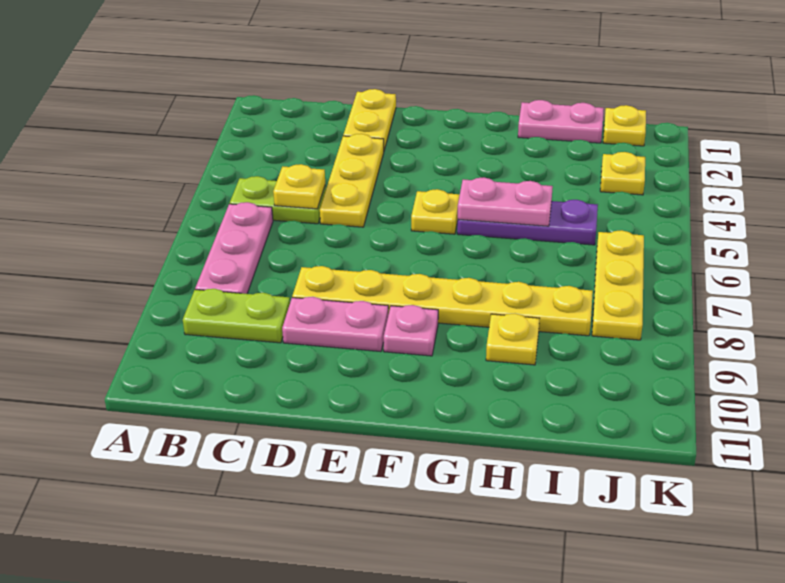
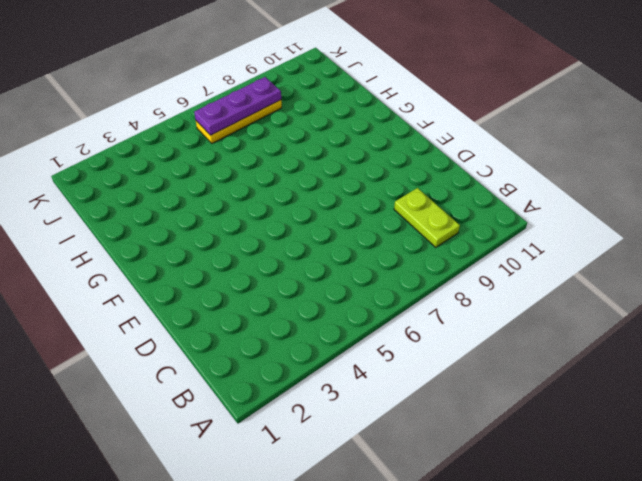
purple 1x3 plate [194,77,281,135] -> purple 1x3 plate turned to [457,200,598,245]
none -> lime 1x2 plate [230,176,326,224]
none -> pink 1x3 plate [195,202,273,294]
none -> yellow 1x2 plate [343,89,396,150]

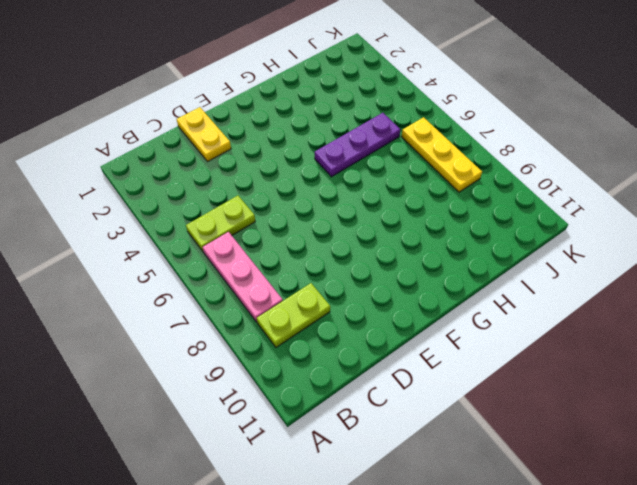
none -> yellow 1x3 plate [320,134,384,227]
none -> yellow 1x6 plate [292,266,593,336]
none -> pink 1x2 plate [282,297,388,352]

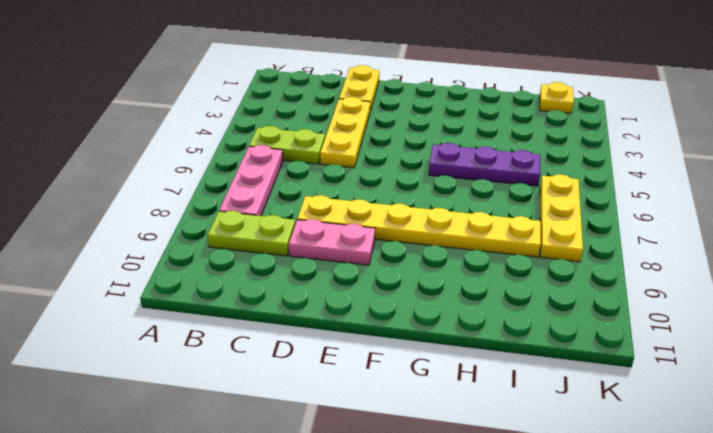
none -> yellow 1x1 plate [411,189,460,234]
none -> pink 1x1 plate [384,305,438,356]
none -> pink 1x2 plate [518,100,604,143]

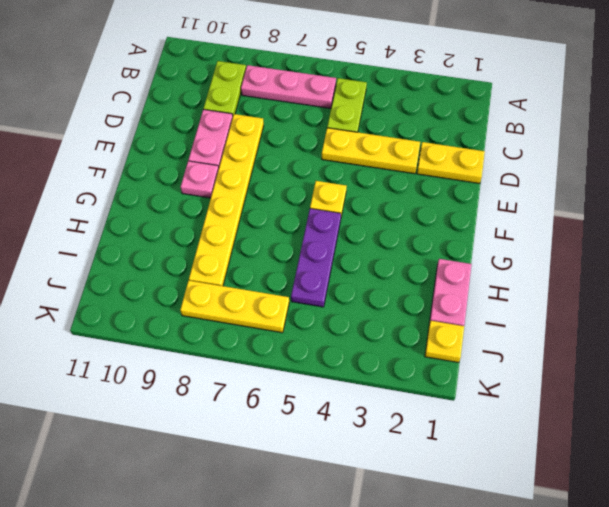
none -> yellow 1x1 plate [486,314,539,365]
none -> yellow 1x1 plate [600,152,645,195]
none -> yellow 1x1 plate [273,164,325,209]

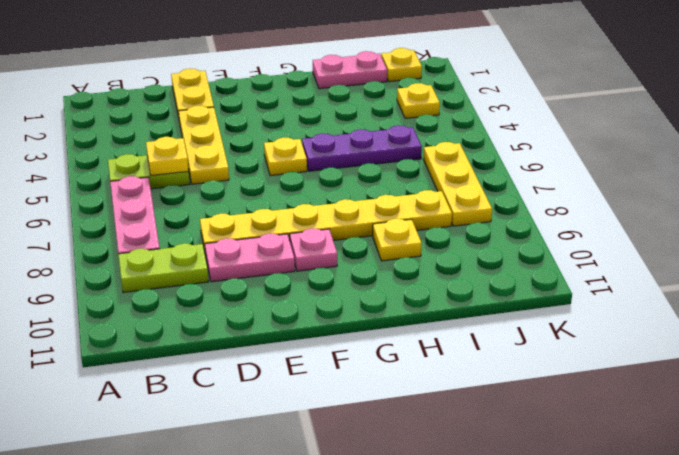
none -> pink 1x2 plate [458,177,553,226]

